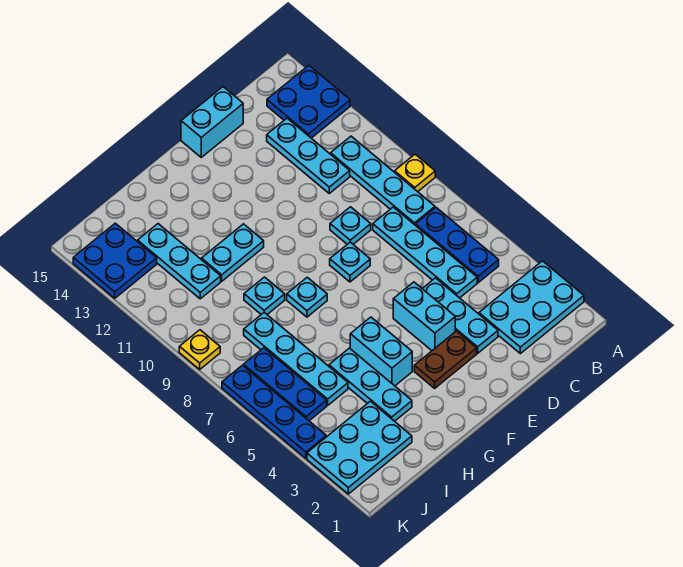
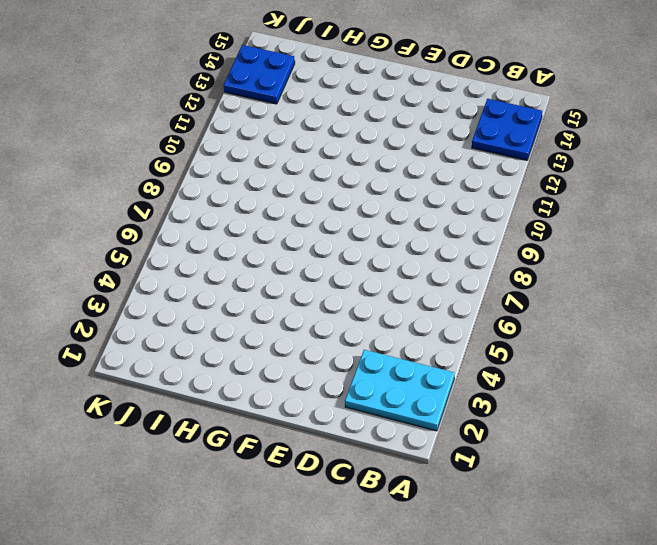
none -> yellow 1x1 plate [395,154,435,192]
none -> blue 1x3 plate [416,208,499,283]
none -> cyan 1x4 plate [331,136,435,225]

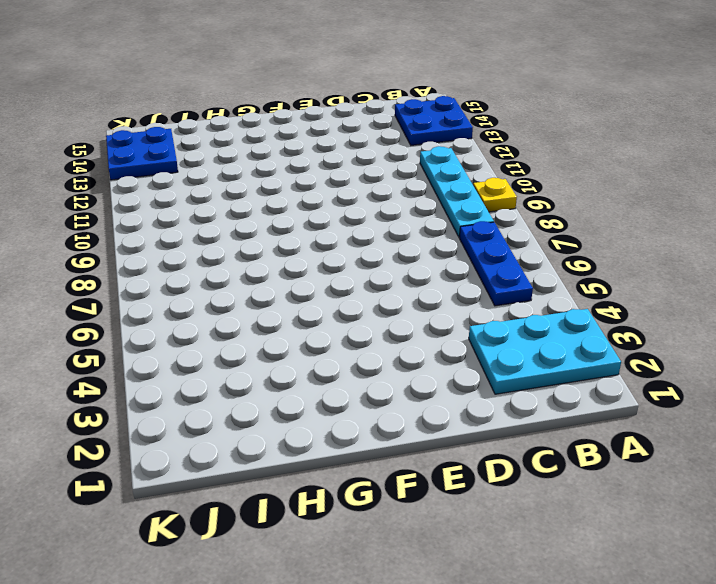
none -> cyan 1x4 plate [373,207,477,298]
none -> cyan 1x3 plate [267,118,350,193]
none -> cyan 1x3 plate [422,278,498,353]

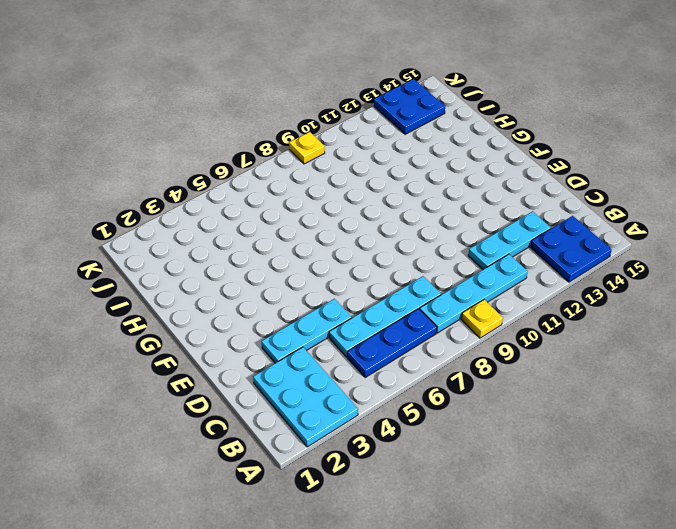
none -> cyan 1x1 plate [330,207,371,244]
none -> cyan 1x2 brick [181,87,243,157]
none -> brown 1x2 plate [414,331,477,388]

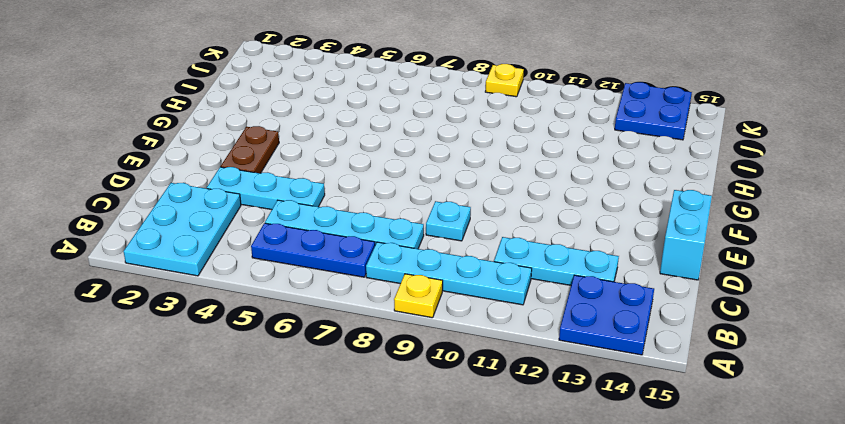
none -> cyan 1x2 brick [393,282,455,351]
none -> cyan 1x1 plate [330,242,370,282]
none -> cyan 1x2 brick [350,317,412,386]

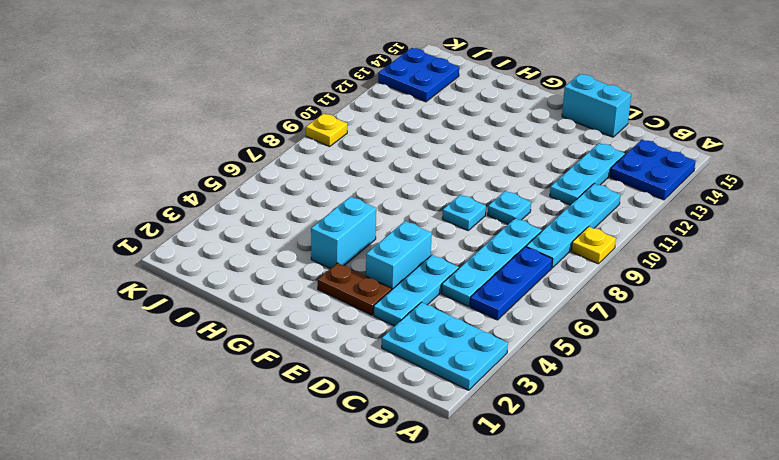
none -> cyan 1x1 plate [287,277,327,317]
none -> cyan 1x2 plate [202,224,264,281]
none -> cyan 1x3 plate [329,348,412,421]

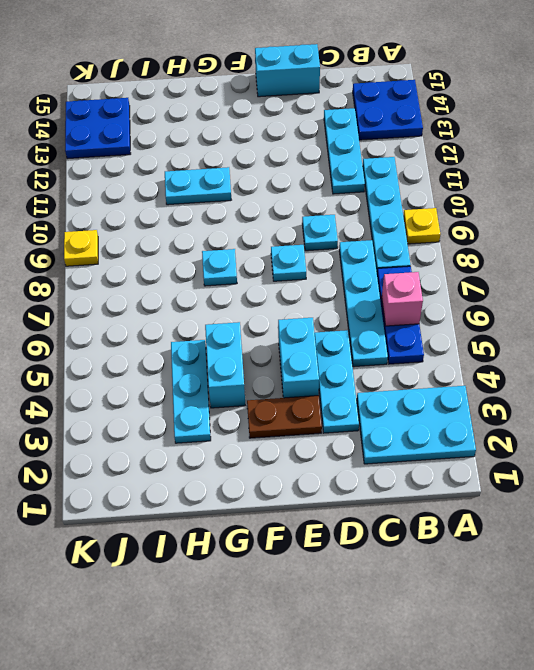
pink 1x1 brick [382,272,423,326] -> none
none -> cyan 1x1 plate [244,277,285,314]
none -> cyan 2x3 plate [307,401,412,494]
none -> cyan 1x4 plate [244,312,348,405]

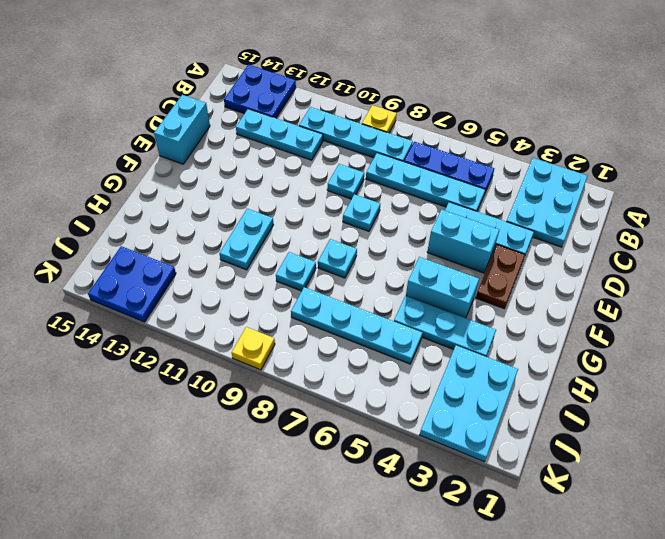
none -> cyan 1x3 plate [138,224,221,299]
none -> blue 1x3 plate [243,348,327,421]
none -> blue 1x4 plate [222,365,326,458]

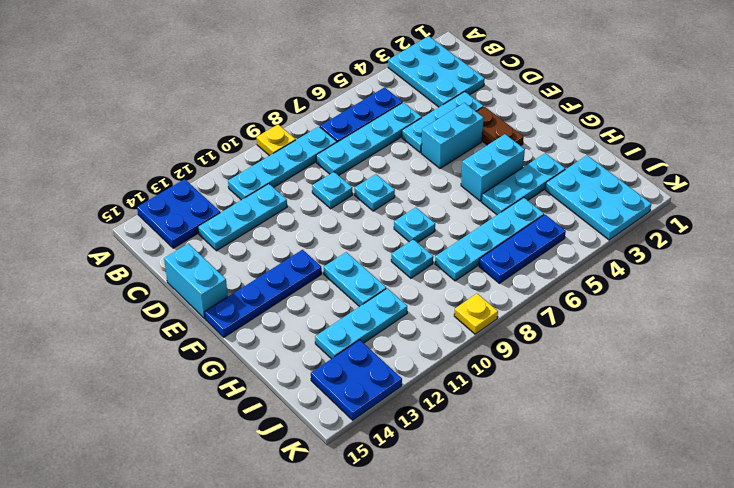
blue 1x4 plate [204,250,322,337] -> blue 1x4 plate moved to [222,365,326,458]

